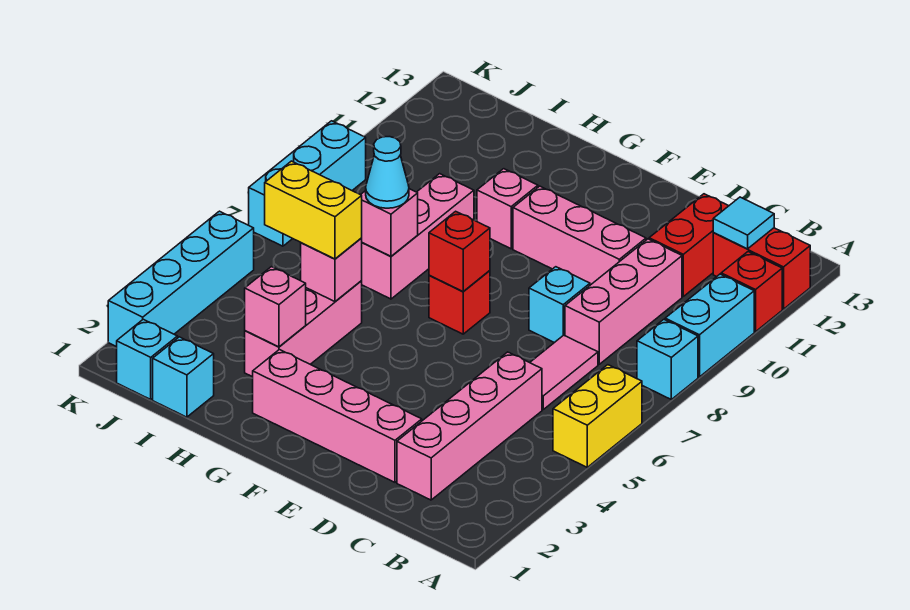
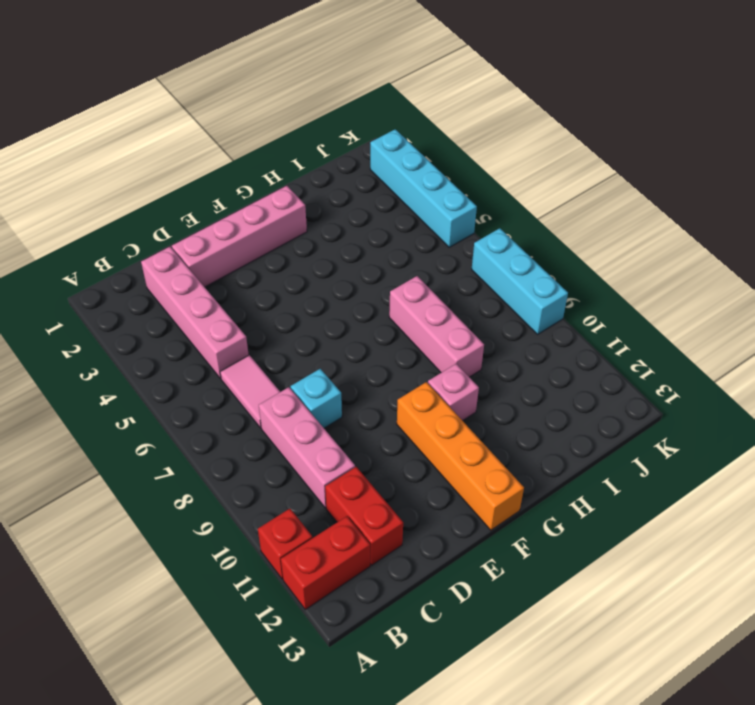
orange 1x4 brick [397,382,524,530] -> pink 1x3 brick [513,186,646,285]
none -> yellow 1x2 brick [553,365,642,467]
none -> cyan 1x1 brick [637,320,698,399]
none -> cyan 1x2 brick [665,274,754,377]

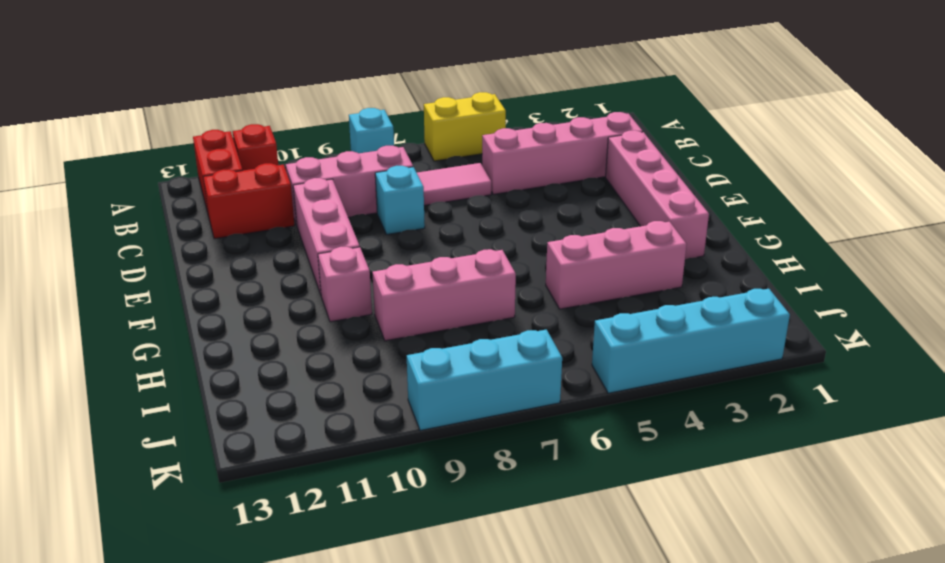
none -> cyan 1x2 brick [665,274,754,377]
none -> red 1x1 brick [429,271,490,334]
none -> cyan 1x1 brick [153,337,214,417]

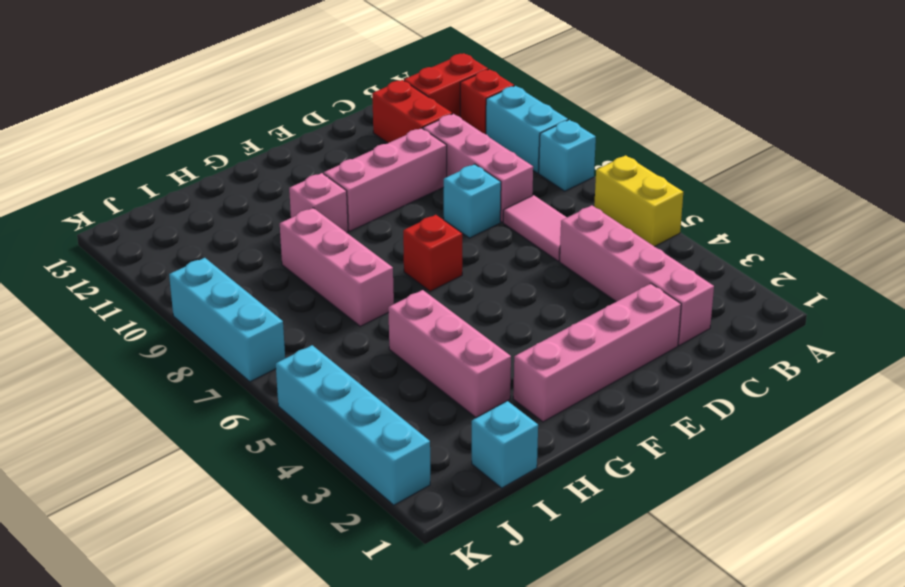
none -> cyan 1x1 brick [117,319,178,399]
none -> cyan 1x1 tile [713,197,774,249]
none -> red 1x1 brick [429,211,490,292]

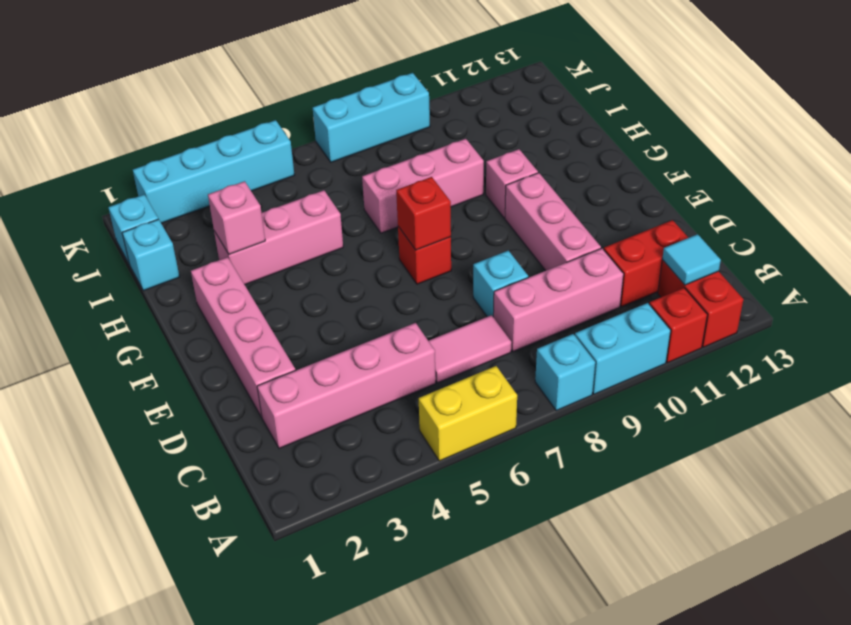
none -> pink 1x1 brick [301,238,362,302]
none -> pink 1x1 brick [361,189,418,256]
none -> yellow 1x2 brick [265,161,362,259]

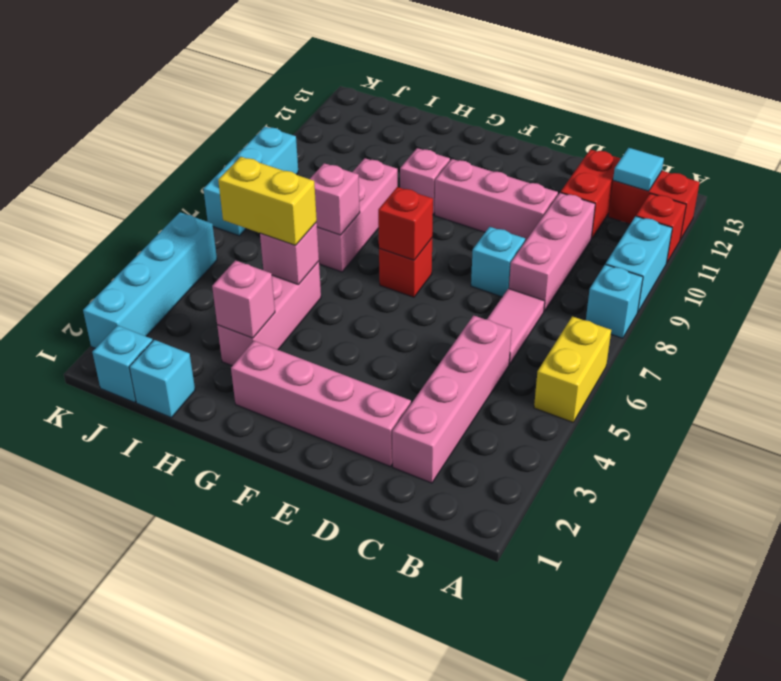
none -> cyan 1x1 cone [366,137,409,208]

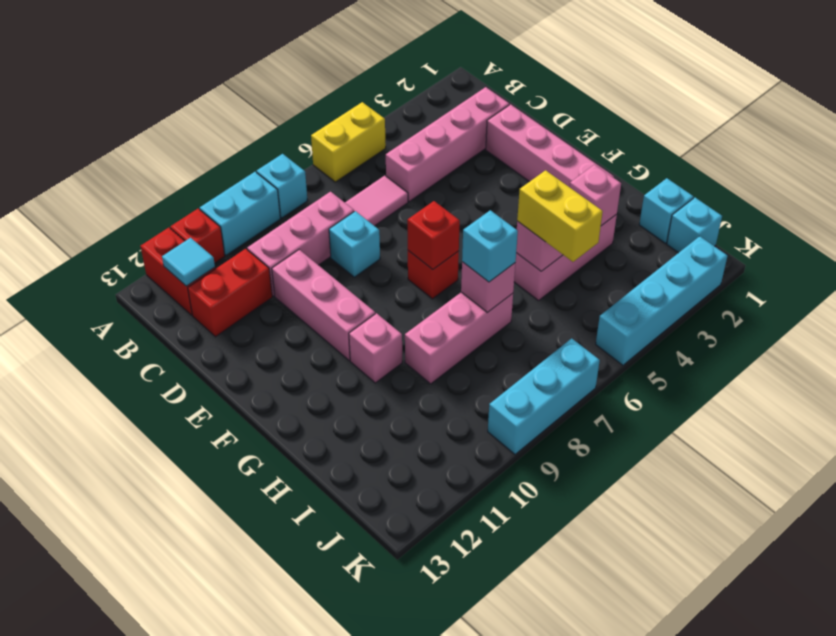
cyan 1x1 brick [462,210,518,282] -> cyan 1x1 cone [366,137,409,208]

